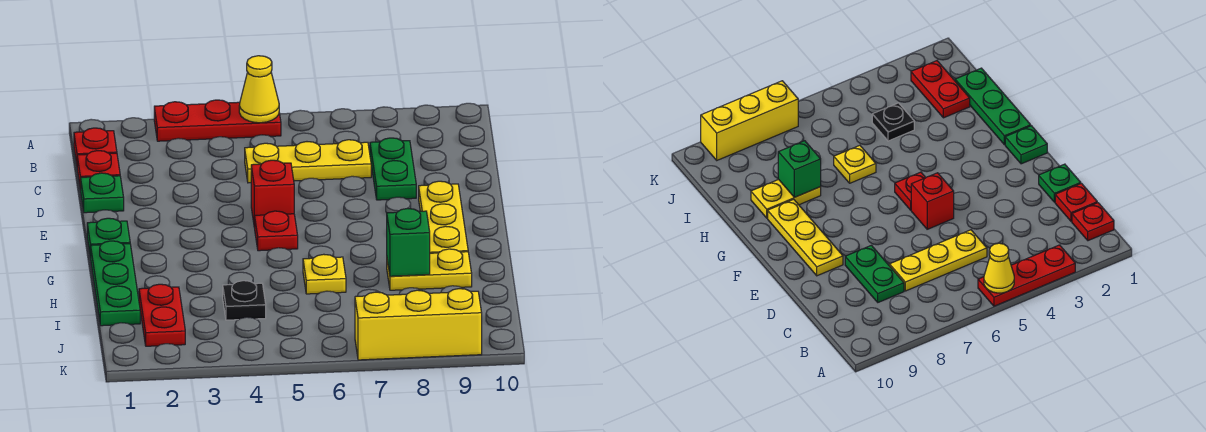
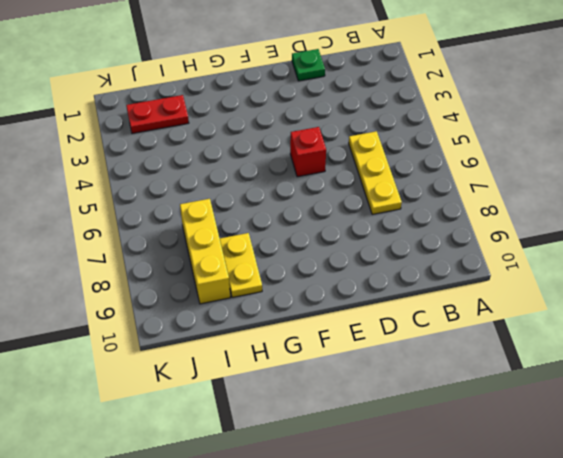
yellow 1x3 brick [180,199,230,304] -> yellow 1x3 brick moved to [355,289,482,360]
none -> red 1x3 plate [154,100,281,141]
none -> red 1x1 plate [74,128,117,164]
none -> red 1x1 plate [77,151,120,190]

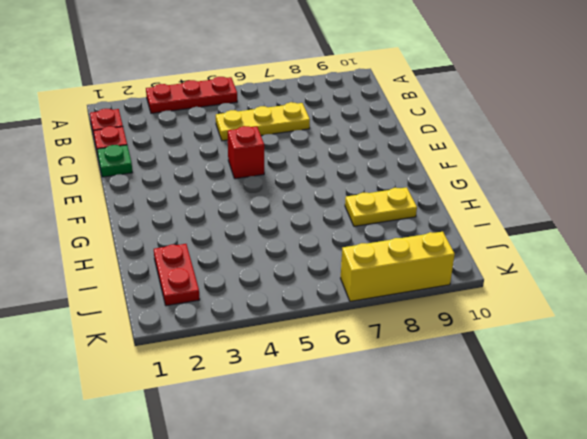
none -> green 1x2 plate [370,138,416,200]
none -> yellow 1x3 plate [419,181,468,253]
none -> green 1x1 plate [87,218,130,258]

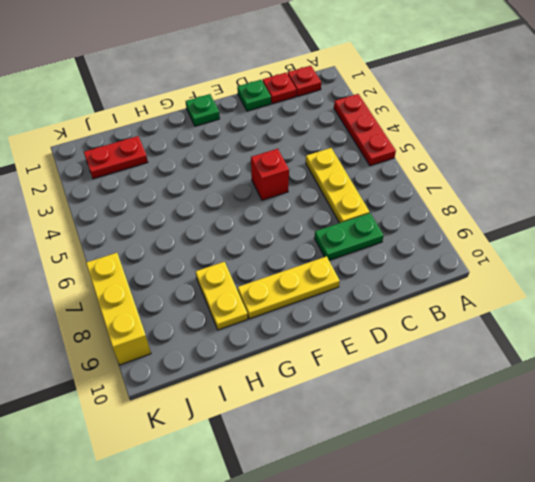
none -> red 1x1 plate [255,211,298,251]
none -> green 1x3 plate [91,241,140,326]
none -> yellow 1x1 plate [303,254,346,294]

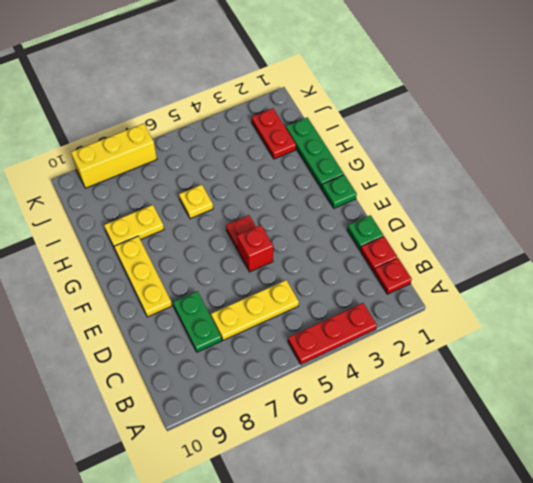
none -> black 1x1 plate [223,281,266,320]
none -> yellow 1x1 cone [239,56,279,123]
none -> green 1x1 brick [387,208,430,276]

